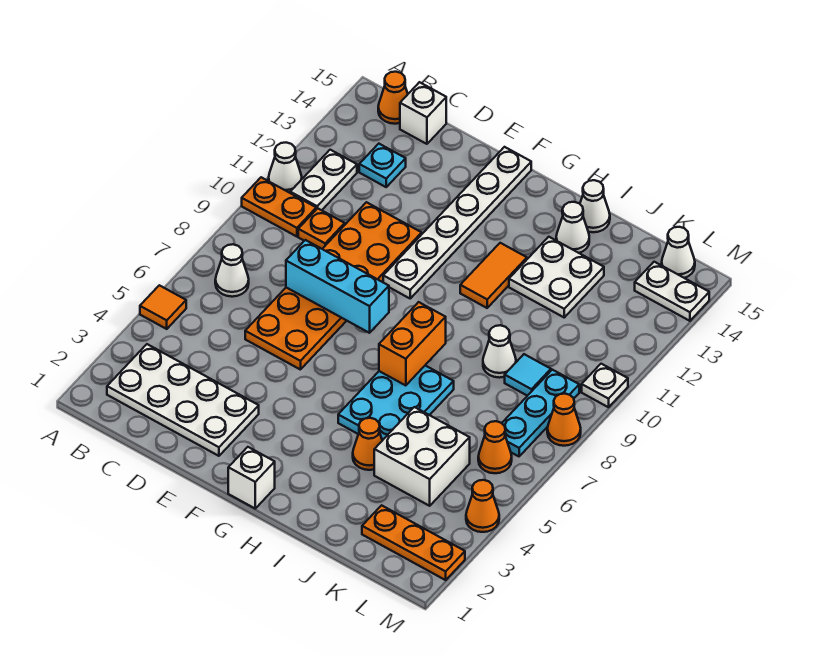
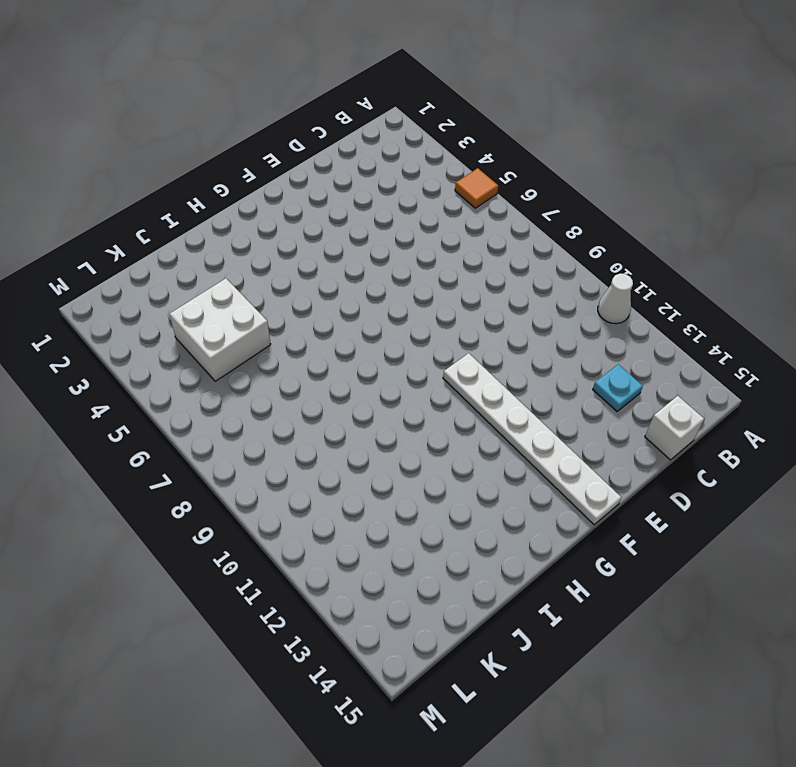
none -> orange 1x2 plate [242,177,316,237]
none -> white 2x4 plate [107,344,259,456]
none -> white 1x1 cone [215,244,249,297]
none -> white 1x2 plate [290,150,357,210]

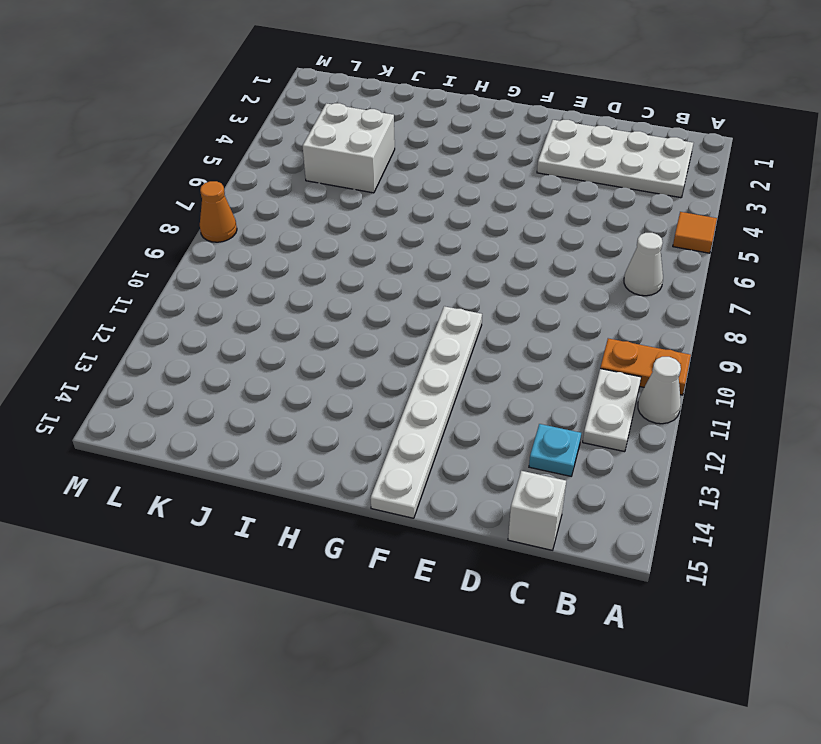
none -> orange 1x1 cone [378,72,408,124]
none -> orange 1x1 plate [298,208,345,249]
none -> orange 2x6 plate [245,202,422,370]
none -> white 1x1 brick [228,447,275,508]

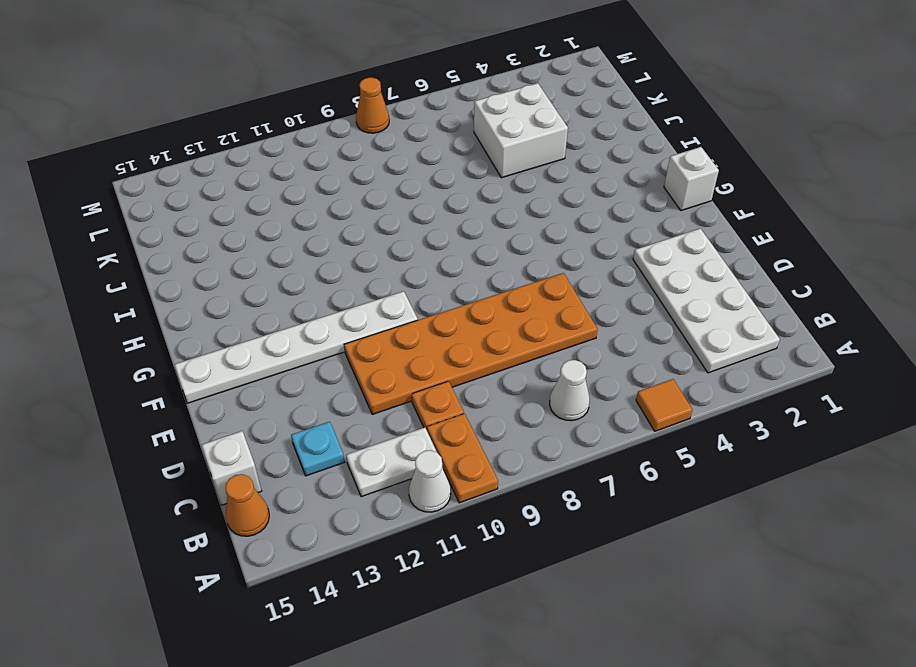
none -> cyan 2x3 plate [338,366,454,440]
none -> orange 1x2 tile [460,243,527,308]
none -> orange 1x1 cone [353,418,382,470]
none -> white 2x2 plate [509,237,604,317]

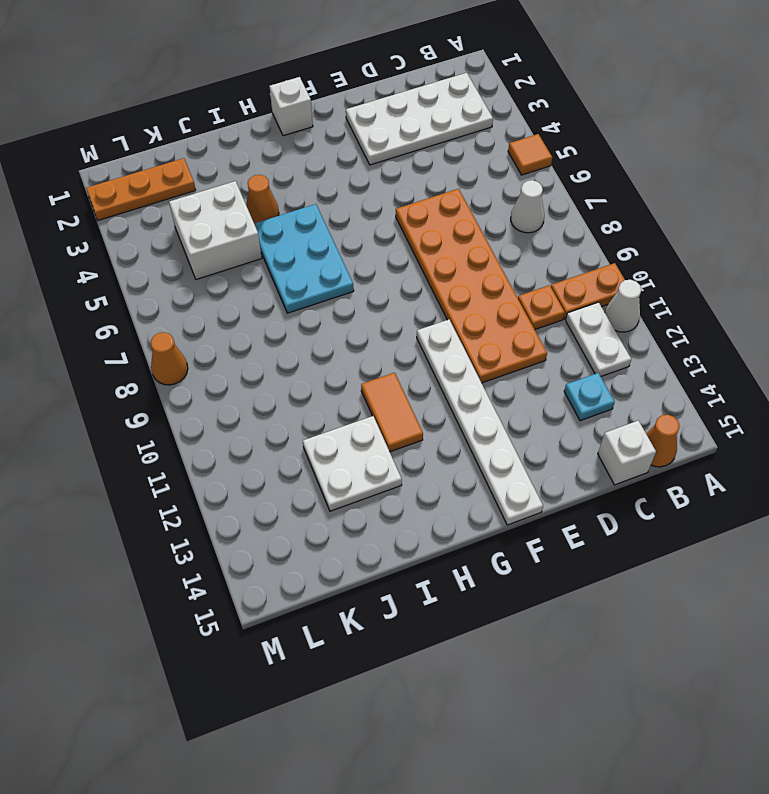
none -> white 1x1 cone [556,202,589,253]
none -> white 1x1 cone [580,180,610,232]
none -> white 1x1 cone [483,325,516,378]
none -> cyan 1x1 tile [505,354,551,396]

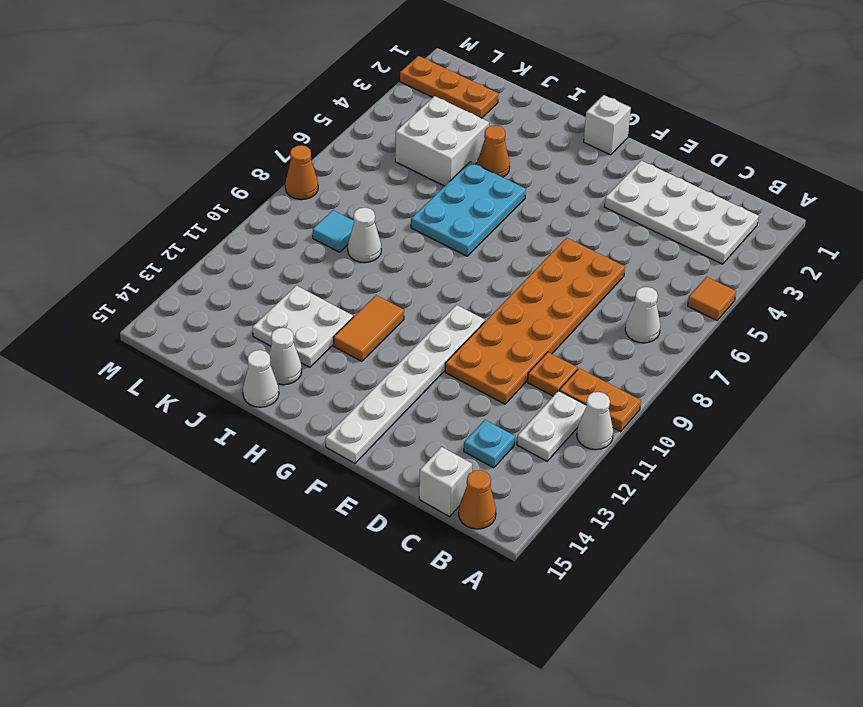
none -> orange 1x1 cone [478,421,512,473]
none -> cyan 1x3 plate [502,370,579,456]
none -> white 1x2 plate [635,262,709,321]
none -> white 1x1 cone [662,227,695,278]

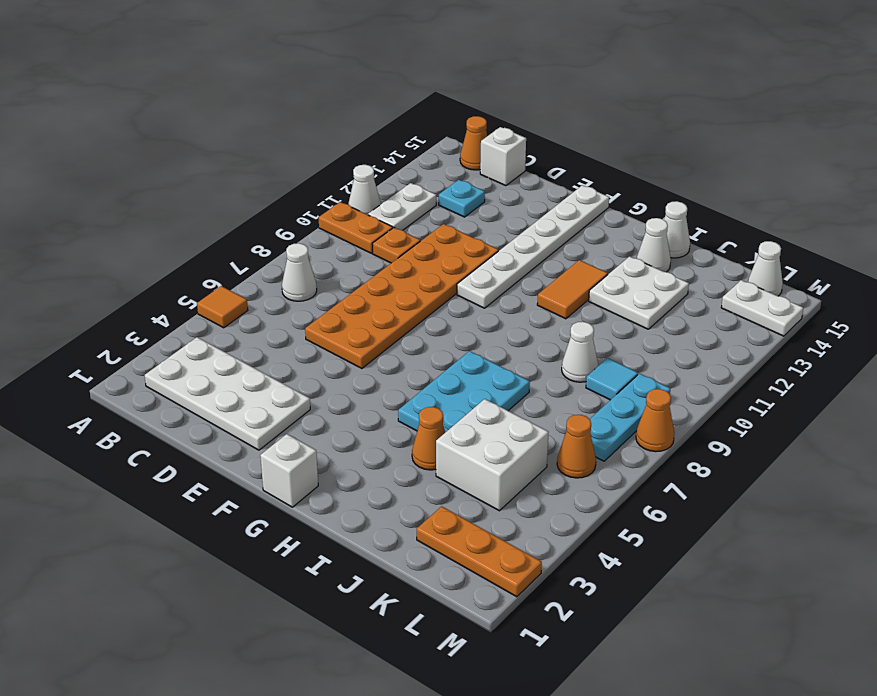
none -> orange 1x1 cone [466,480,499,532]
none -> white 1x1 plate [582,364,628,407]
none -> cyan 1x3 brick [286,240,389,333]
none -> orange 1x2 brick [379,302,446,386]

